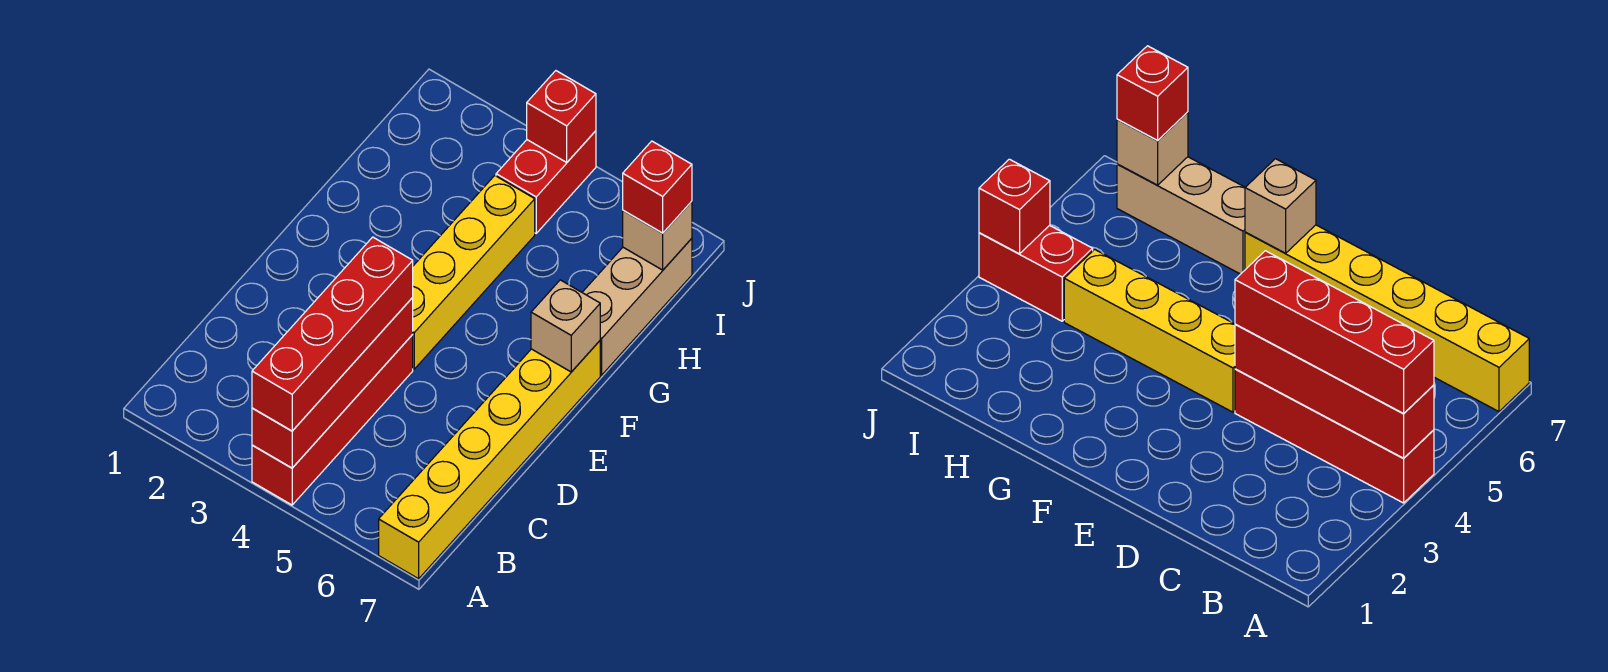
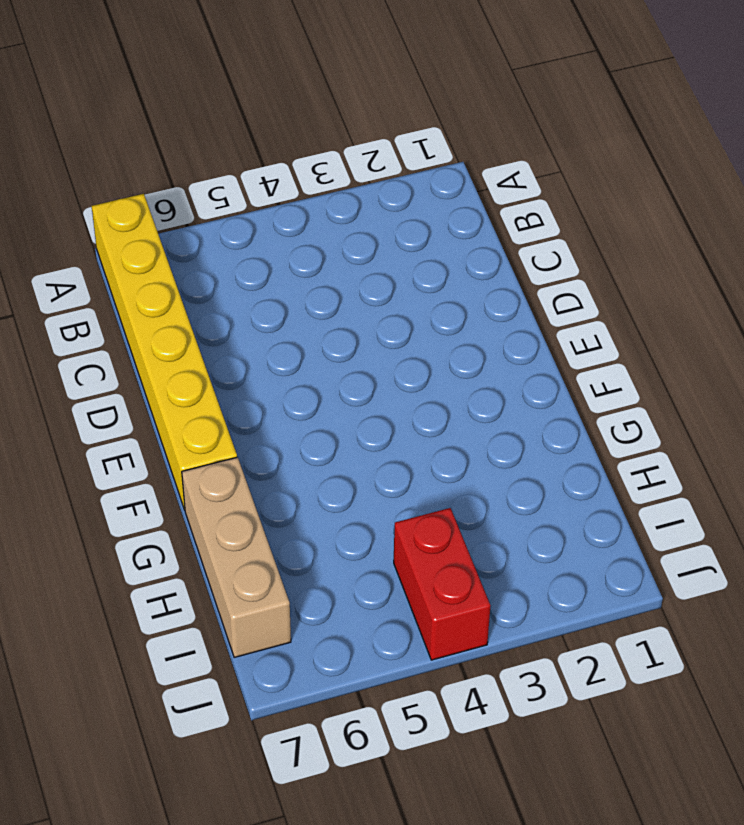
none -> red 1x4 brick [252,335,413,505]
none -> yellow 1x4 brick [412,176,535,369]

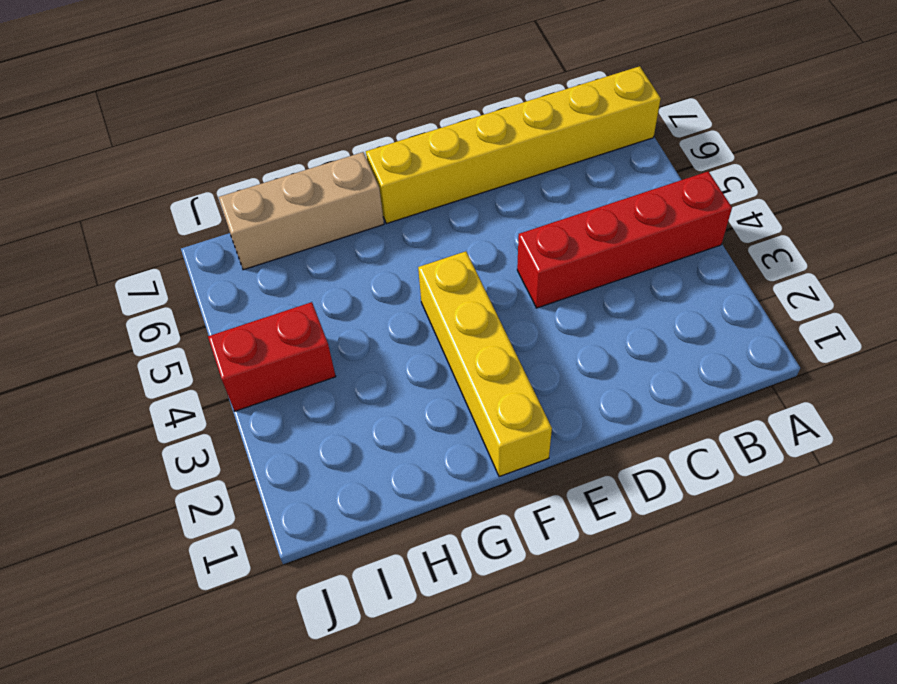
yellow 1x4 brick [418,251,552,477] -> yellow 1x4 brick turned to [412,176,535,369]
none -> red 1x4 brick [252,298,413,468]
none -> tan 1x1 brick [531,280,600,372]

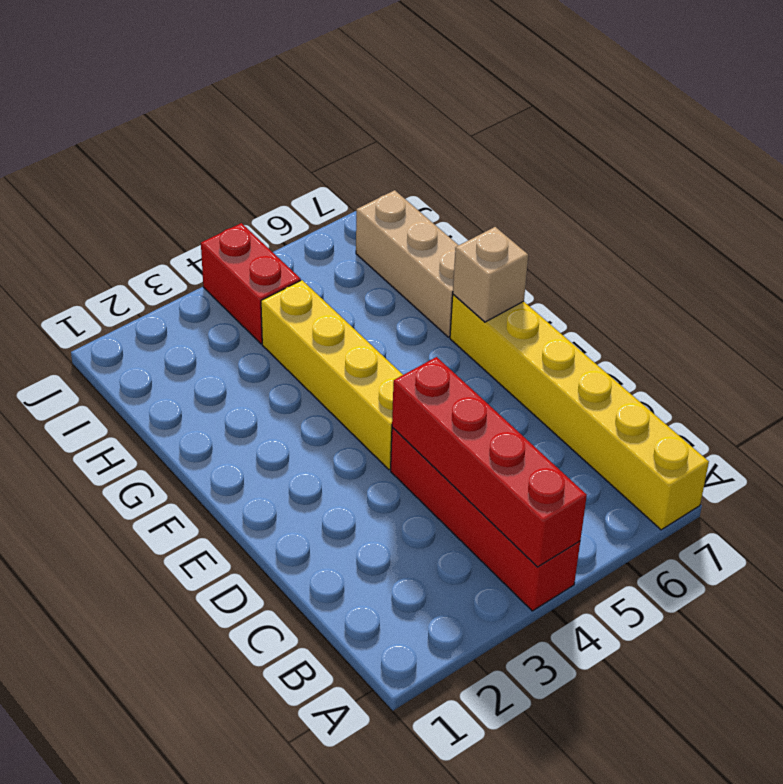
none -> tan 1x1 brick [623,201,692,270]
none -> red 1x1 brick [527,71,596,162]

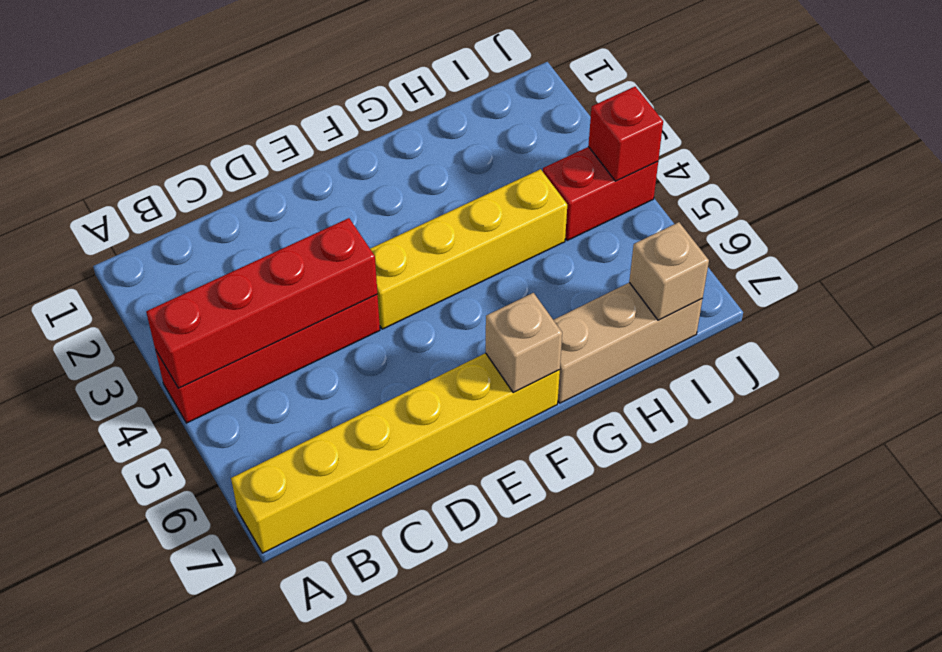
none -> red 1x4 brick [252,237,413,431]
none -> red 1x1 brick [623,141,692,233]

